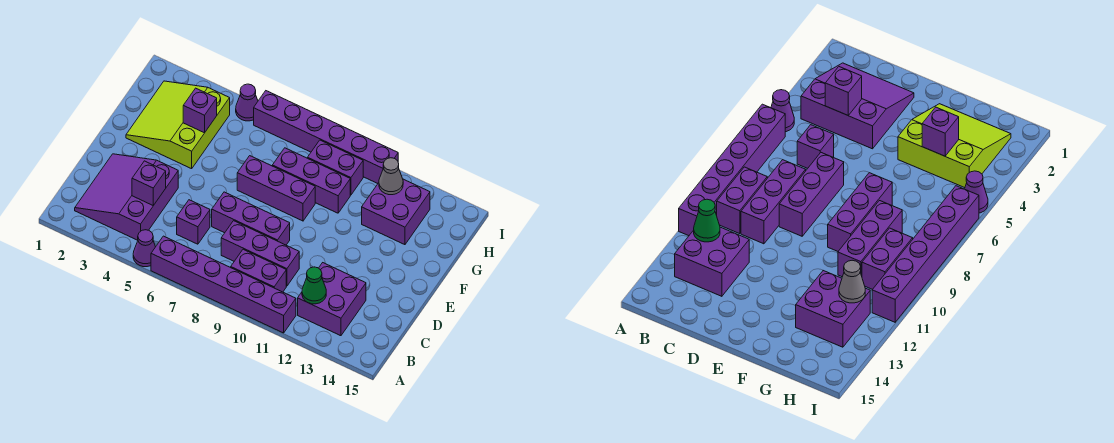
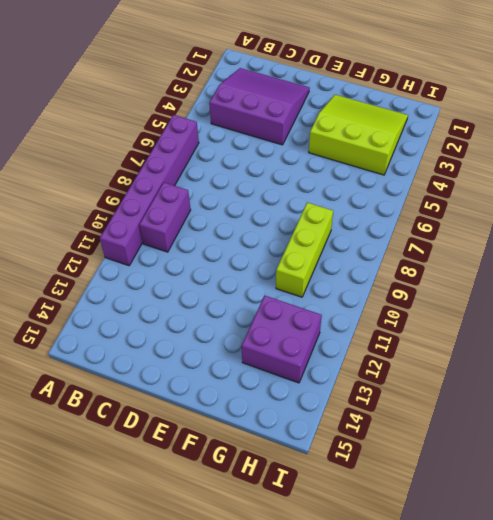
lime 1x3 brick [276,203,333,297] -> purple 1x3 brick [272,148,350,213]
none -> purple 1x1 cone [133,230,155,267]
none -> purple 2x2 brick [298,263,366,336]
none -> purple 1x1 brick [177,200,210,244]

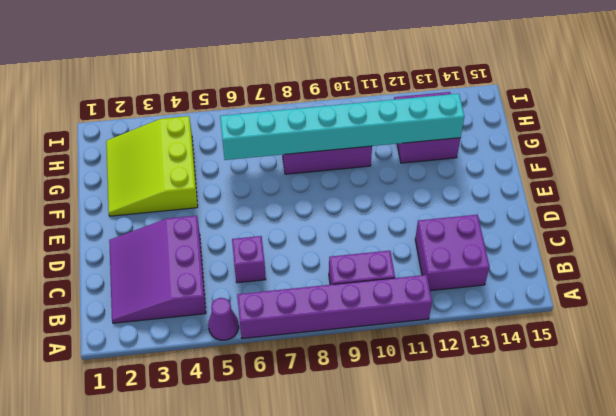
cyan 1x8 brick [220,94,464,160] -> none
none -> purple 1x3 brick [221,221,299,286]
none -> purple 1x3 brick [212,192,290,245]
none -> purple 1x3 brick [237,156,315,221]

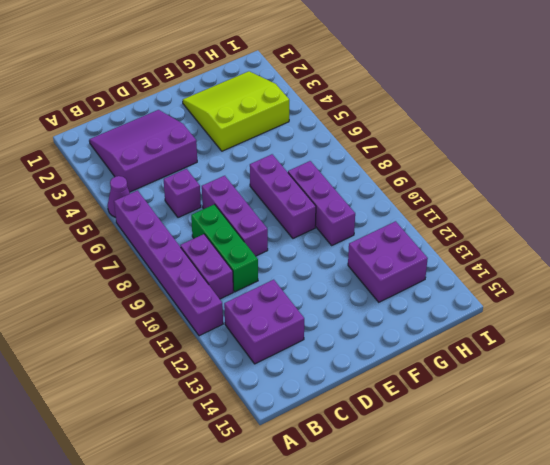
green 1x3 brick [191,204,258,292] -> purple 1x3 brick [221,221,299,286]
none -> purple 1x2 brick [308,140,363,195]
none -> purple 1x1 cone [236,84,258,121]
none -> purple 1x6 brick [254,91,398,183]

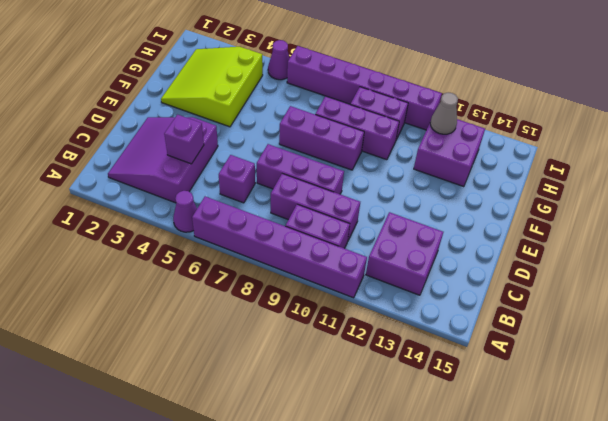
none -> green 1x1 cone [302,267,326,304]
none -> purple 1x1 brick [183,88,217,133]

